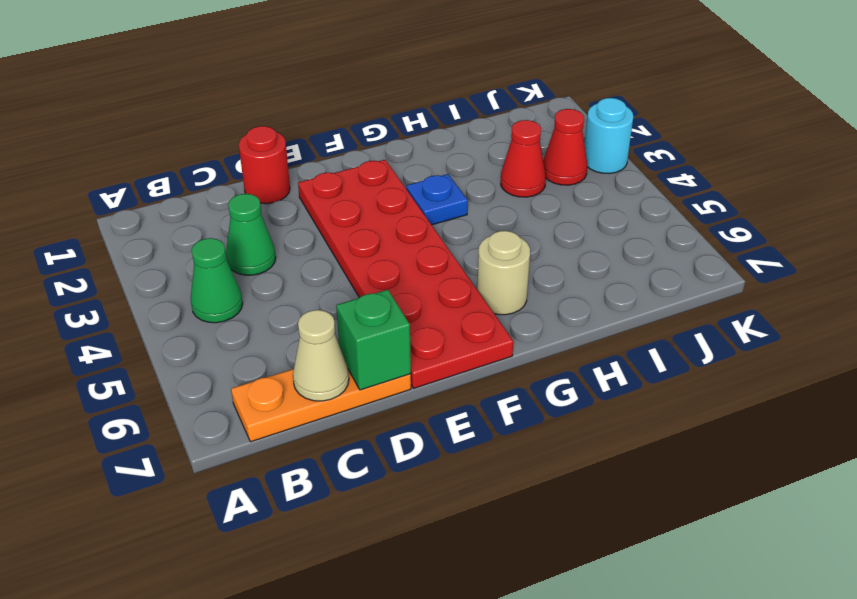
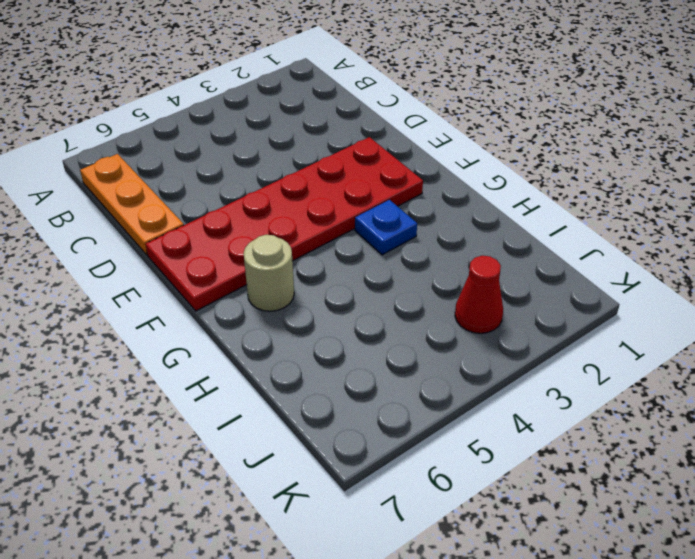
none -> green 1x1 cone [191,238,243,323]
none -> green 1x1 cone [226,194,276,275]
none -> red 1x1 round brick [239,126,290,204]

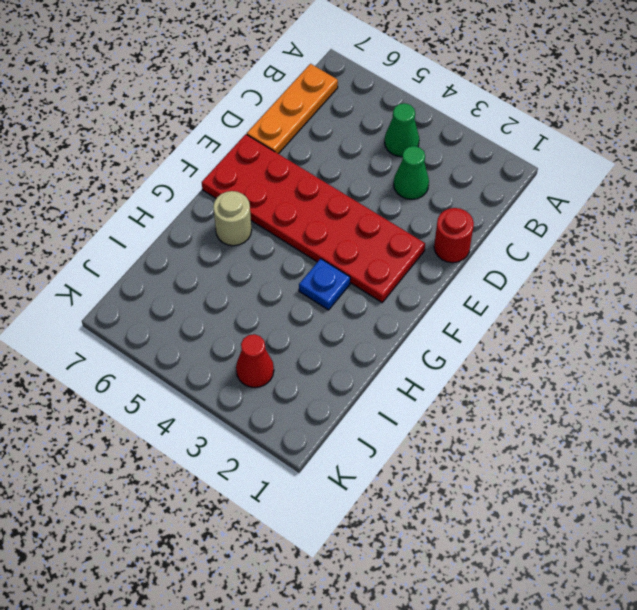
none -> red 1x1 cone [501,120,546,197]
none -> cyan 1x1 round brick [584,98,633,174]
none -> tan 1x1 cone [293,310,349,401]

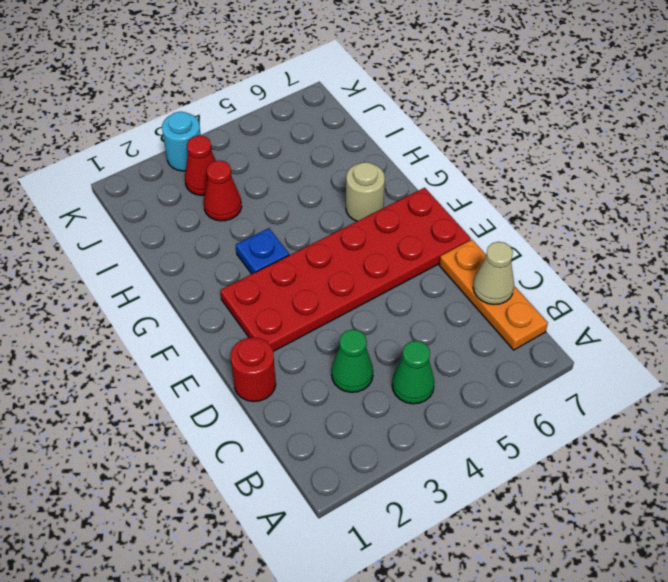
none -> green 1x1 brick [336,290,411,390]

